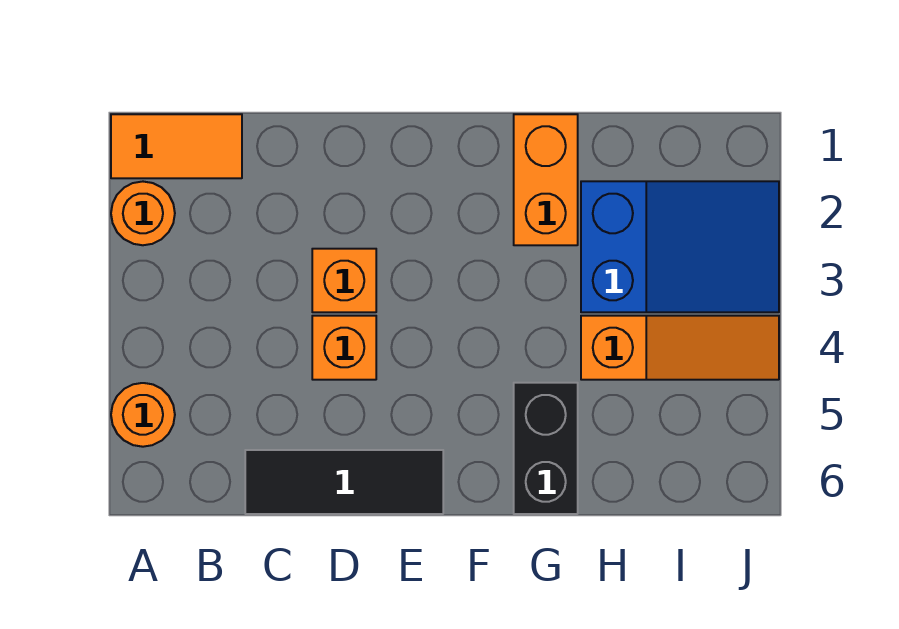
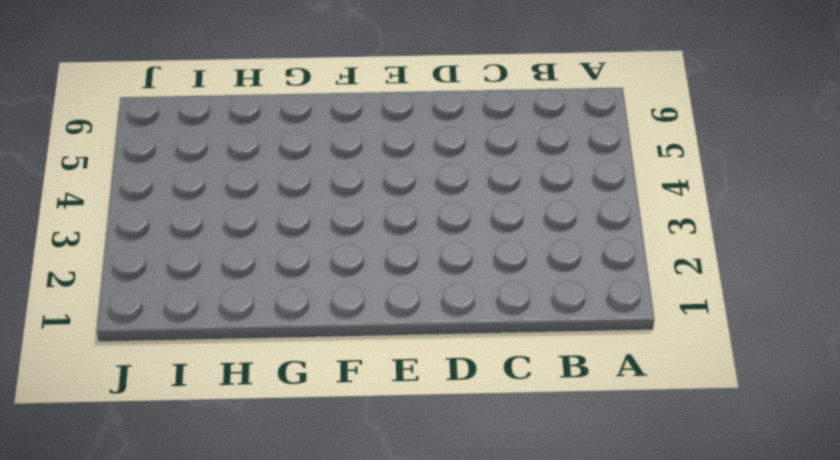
none -> orange 1x2 tile [111,114,242,178]
none -> orange 1x1 round brick [111,182,175,245]

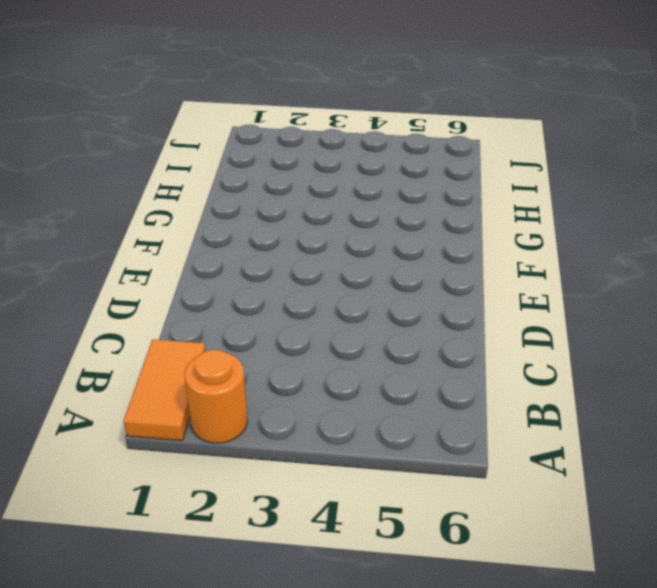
none -> orange 1x1 round brick [111,383,175,447]
none -> black 1x3 tile [245,450,443,514]

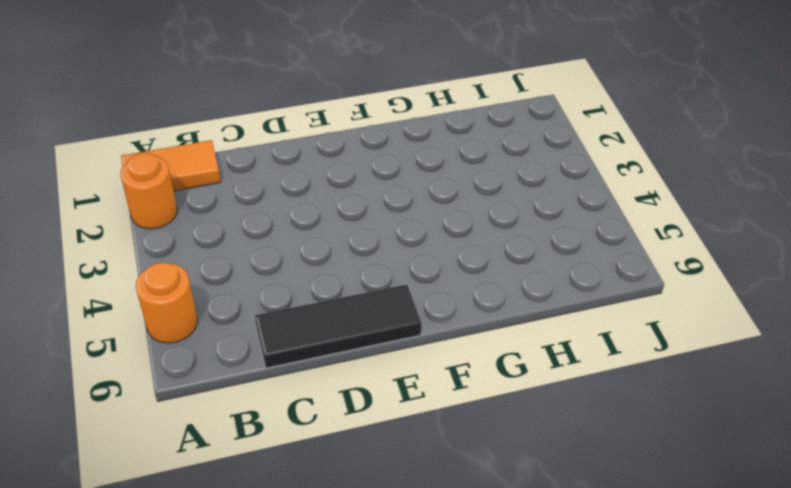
none -> orange 1x1 brick [312,249,376,312]
none -> orange 1x1 brick [312,316,376,380]

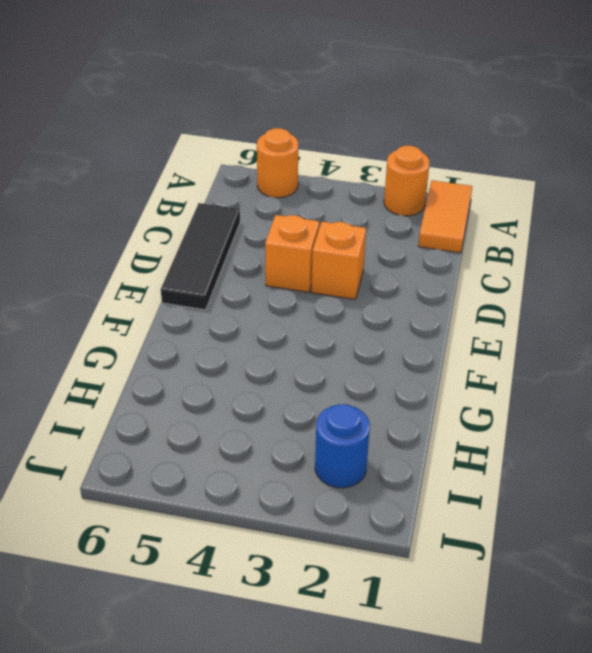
blue 1x1 round brick [315,404,370,488] -> blue 2x3 slope [581,181,779,312]
none -> orange 1x2 brick [514,114,578,245]
none -> black 1x2 brick [514,383,578,514]

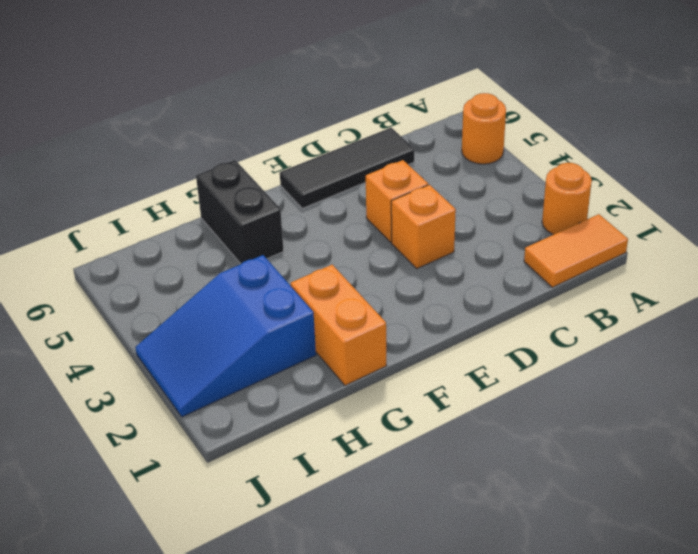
none -> orange 1x3 slope [581,316,779,380]

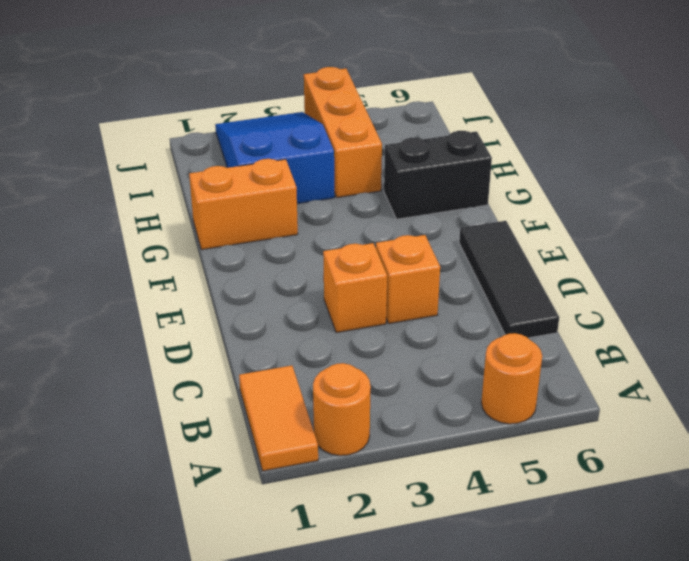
orange 1x3 brick [304,67,382,198] -> orange 1x3 slope [581,316,779,380]

